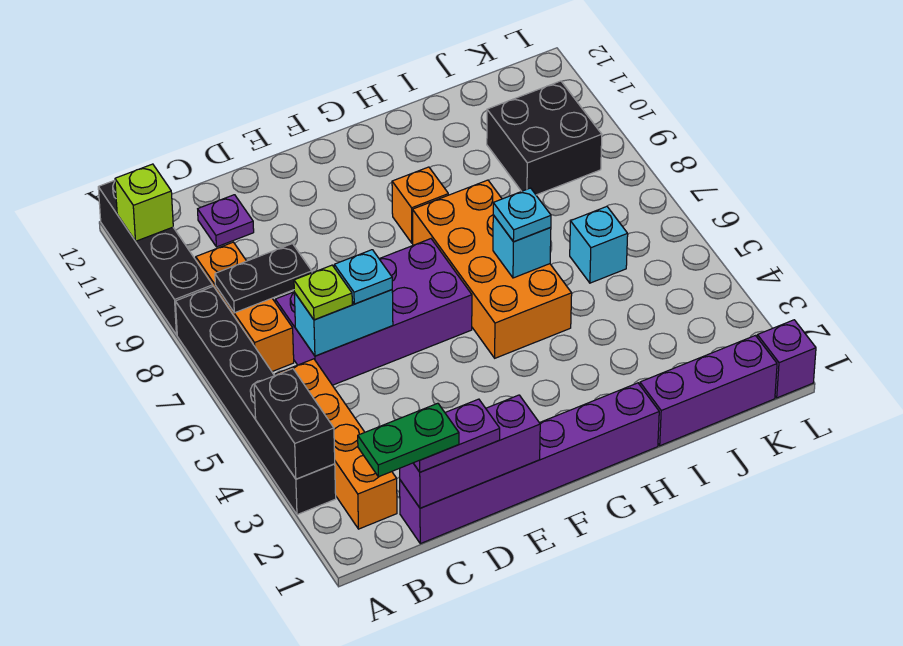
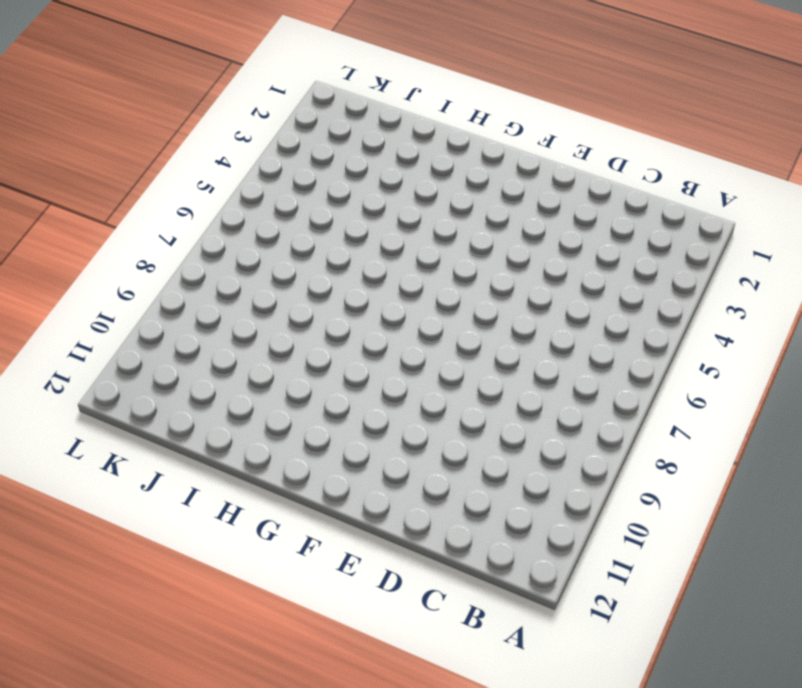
none -> black 1x6 brick [175,286,336,515]
none -> black 1x4 brick [98,180,213,335]
none -> orange 1x4 brick [276,359,397,529]

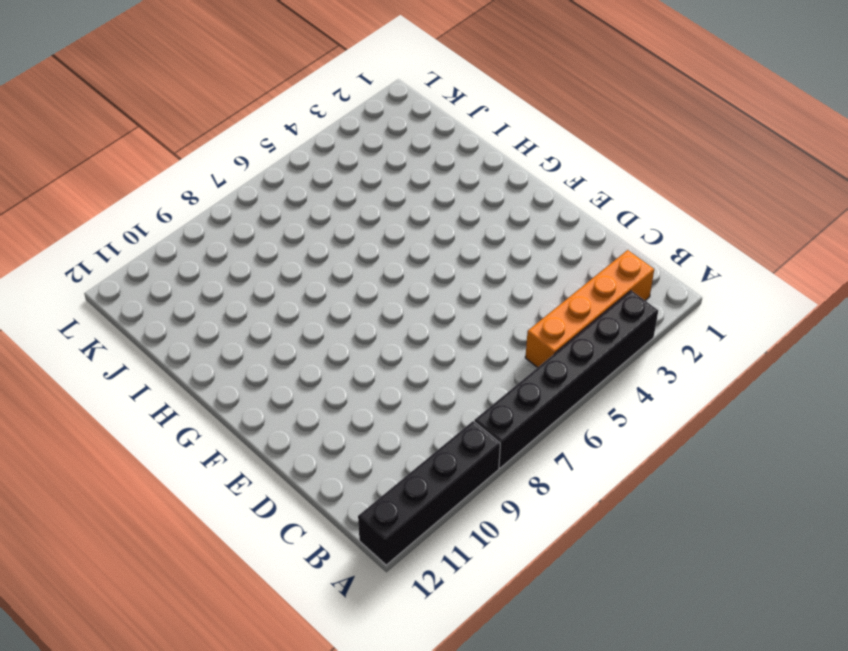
none -> orange 1x3 brick [196,242,294,371]
none -> purple 1x6 brick [400,383,659,544]
none -> purple 2x4 brick [275,239,472,385]

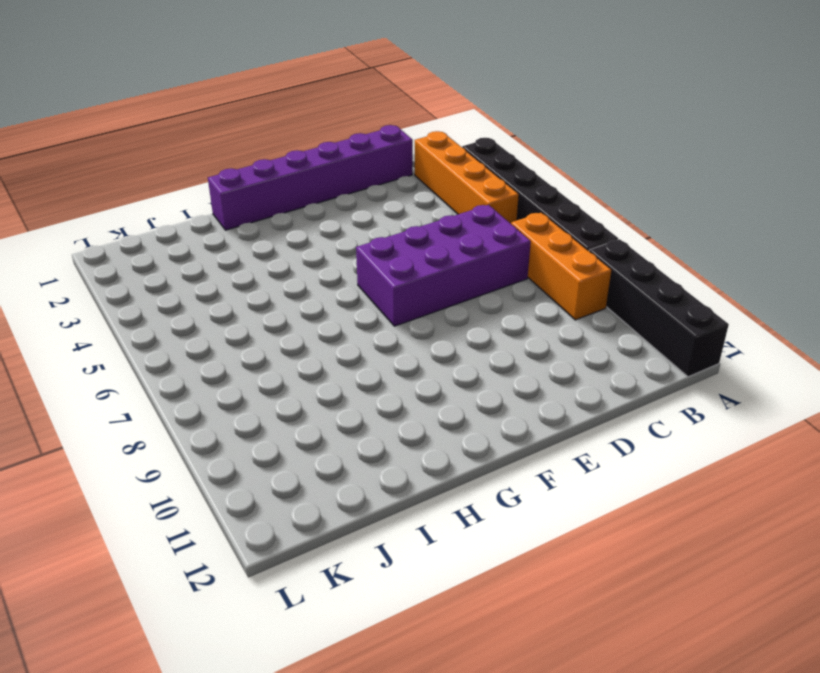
none -> purple 1x1 plate [198,195,254,247]
none -> orange 2x4 brick [413,180,572,358]
none -> orange 1x1 brick [392,167,448,243]

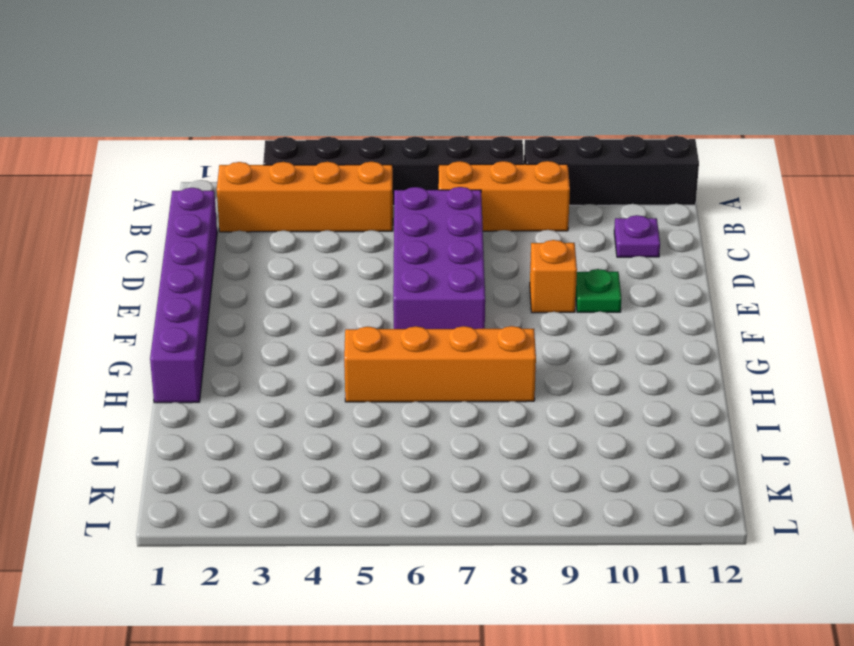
orange 1x1 brick [530,240,577,313] -> orange 1x1 brick moved to [392,167,448,243]
green 1x1 plate [576,269,621,312] -> none
orange 1x4 brick [344,326,536,402] -> orange 2x4 brick [413,180,572,358]
none -> purple 1x3 brick [640,336,777,446]
none -> cyan 1x1 brick [570,206,628,283]
none -> black 2x2 brick [487,81,602,195]

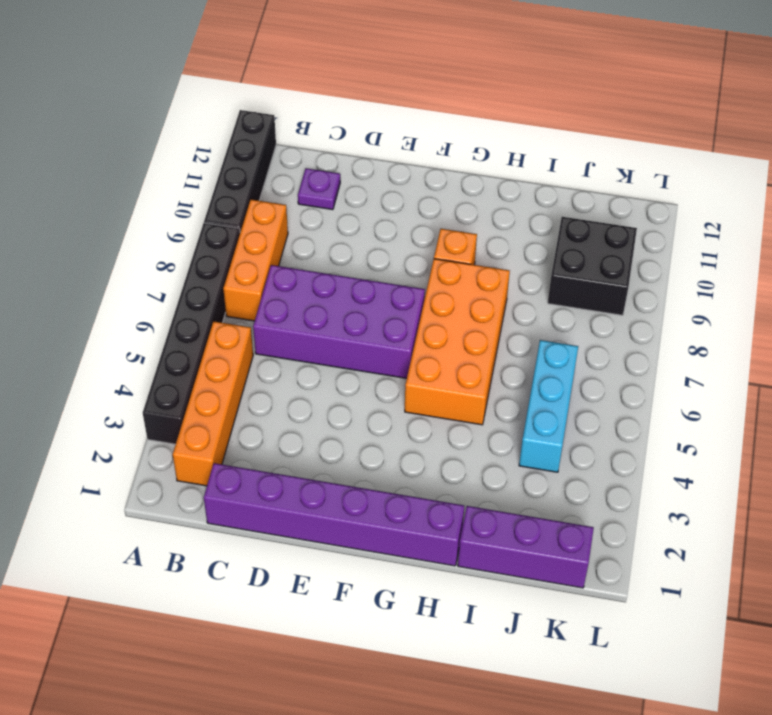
cyan 1x3 brick [519,340,578,472] -> cyan 1x1 brick [570,206,628,283]
none -> purple 1x1 brick [757,320,816,398]
none -> black 1x2 brick [254,369,335,479]
none -> lime 1x1 brick [115,164,173,241]

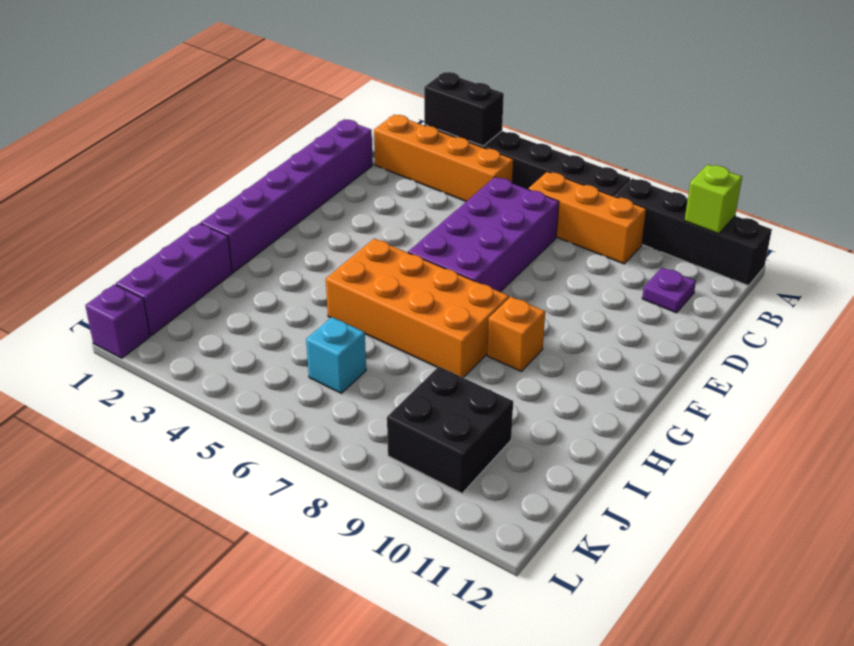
none -> black 1x2 plate [215,244,312,313]
none -> purple 1x3 brick [400,395,540,508]
none -> cyan 1x2 brick [294,290,393,356]

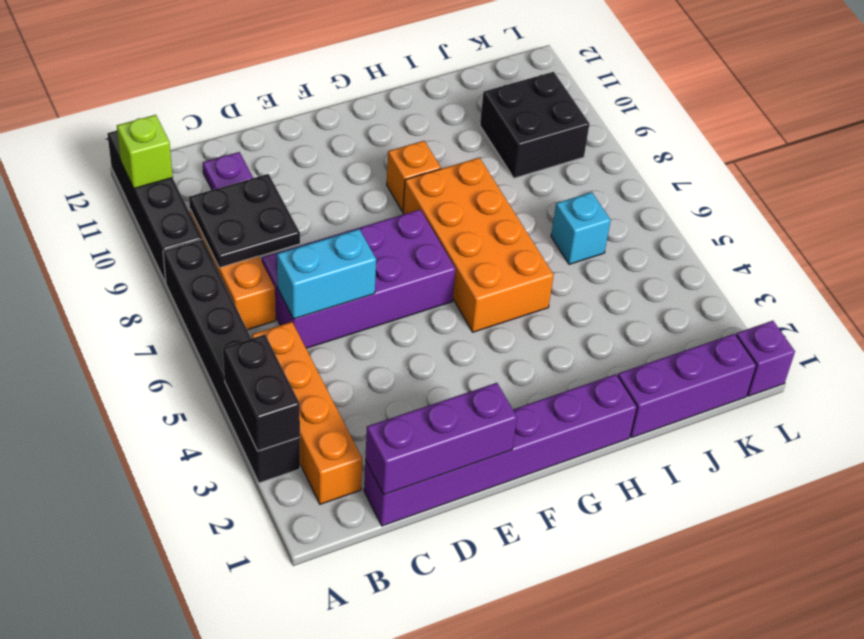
black 2x2 plate [189,174,300,268] -> black 1x2 plate [215,244,312,313]
none -> cyan 1x1 brick [493,215,551,278]
none -> purple 1x2 plate [414,399,500,472]
none -> lime 1x1 plate [294,265,352,320]

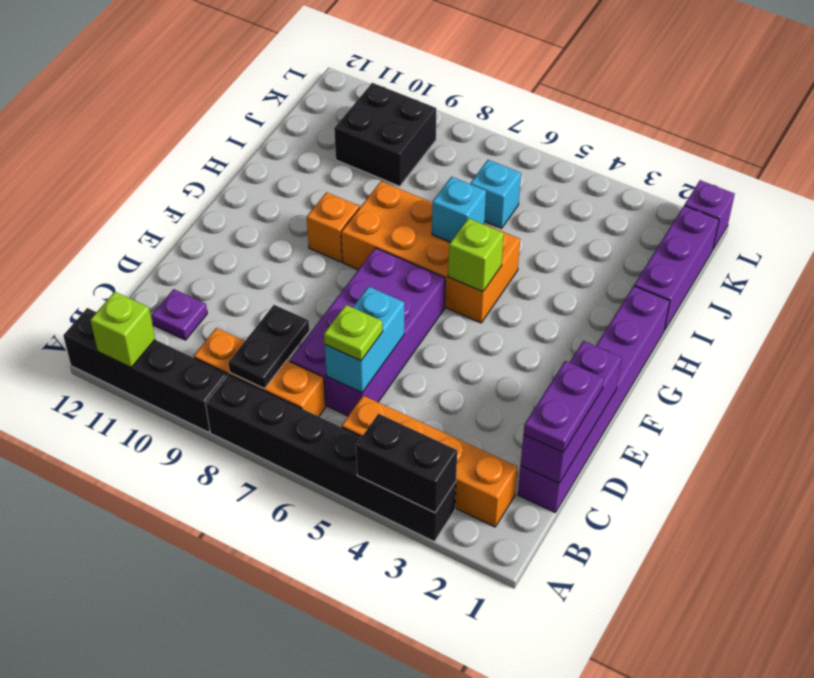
lime 1x1 brick [448,218,504,292] -> none
none -> cyan 1x1 plate [334,250,392,304]
none -> cyan 1x1 plate [493,188,551,242]
none -> green 1x2 plate [358,403,459,477]

